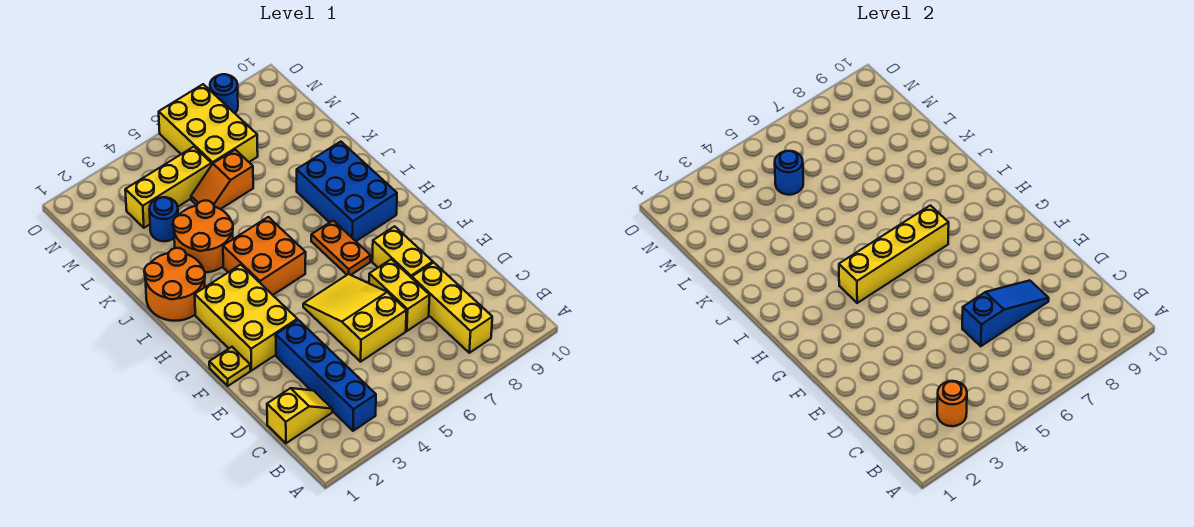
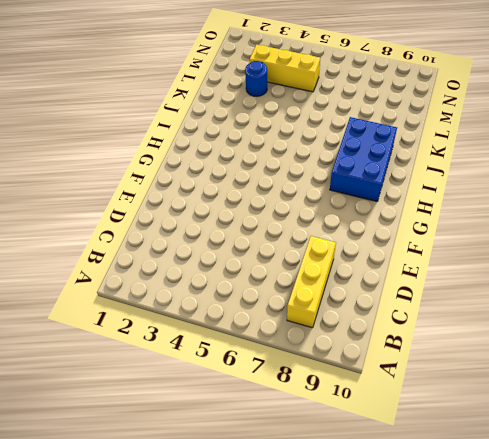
none -> blue 1x4 brick [276,320,376,431]
none -> yellow 1x2 slope [267,388,332,443]
none -> yellow 2x3 slope [303,274,407,362]

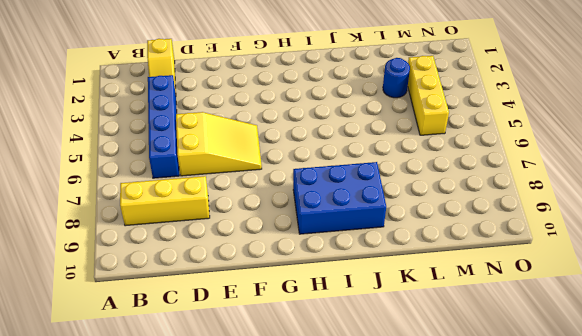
blue 1x4 brick [148,75,179,178] -> blue 1x4 brick turned to [276,320,376,431]
none -> yellow 1x2 brick [369,259,430,331]
none -> yellow 1x2 brick [372,226,433,278]
none -> yellow 1x1 plate [209,347,250,386]

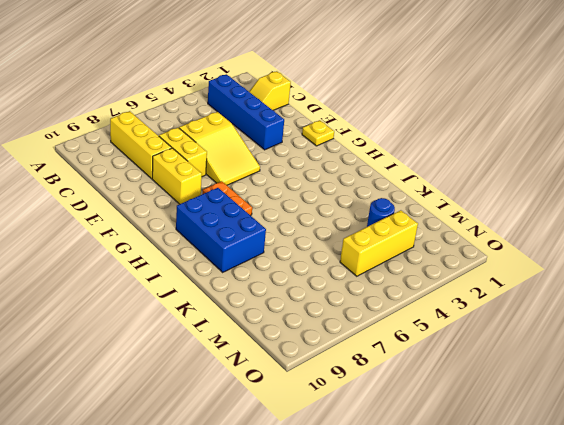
none -> yellow 2x3 brick [195,265,297,371]
none -> orange 2x2 brick [223,217,306,295]
none -> orange 2x2 round brick [144,248,205,321]

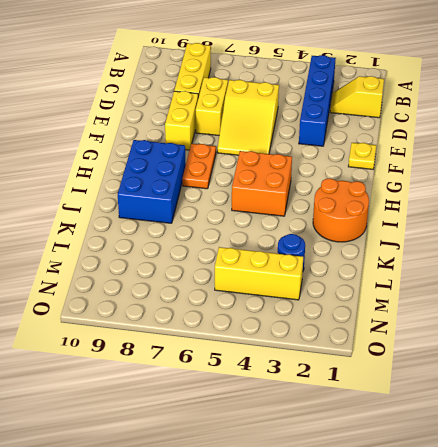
none -> yellow 2x3 brick [195,265,297,371]
none -> orange 2x2 round brick [173,200,233,272]
none -> orange 1x2 slope [191,150,253,209]

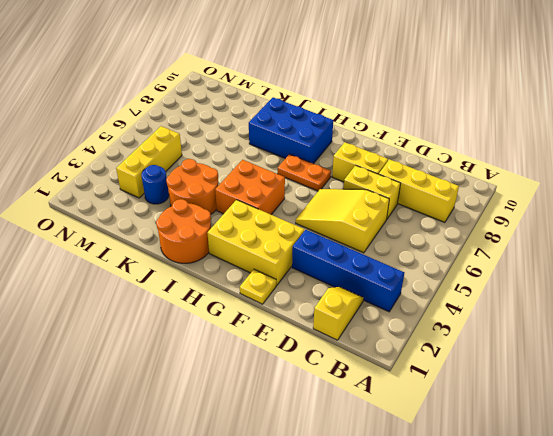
none -> orange 1x2 slope [191,150,253,209]
none -> yellow 2x3 brick [159,84,258,165]
none -> blue 1x1 round brick [210,74,238,113]

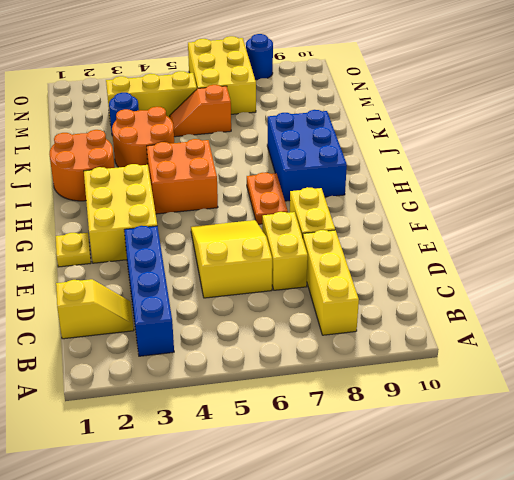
none -> orange 1x1 round brick [937,381,967,426]
none -> blue 1x3 slope [962,280,1049,346]
none -> yellow 1x4 brick [839,205,949,303]

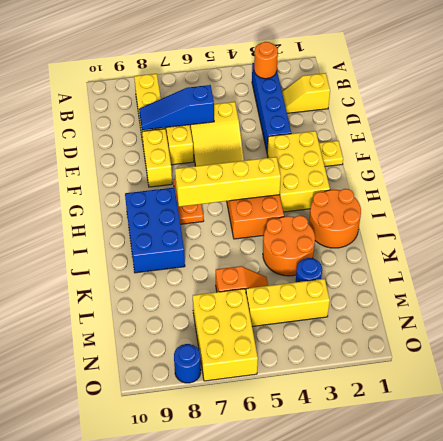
none -> blue 1x1 round brick [775,151,803,195]

